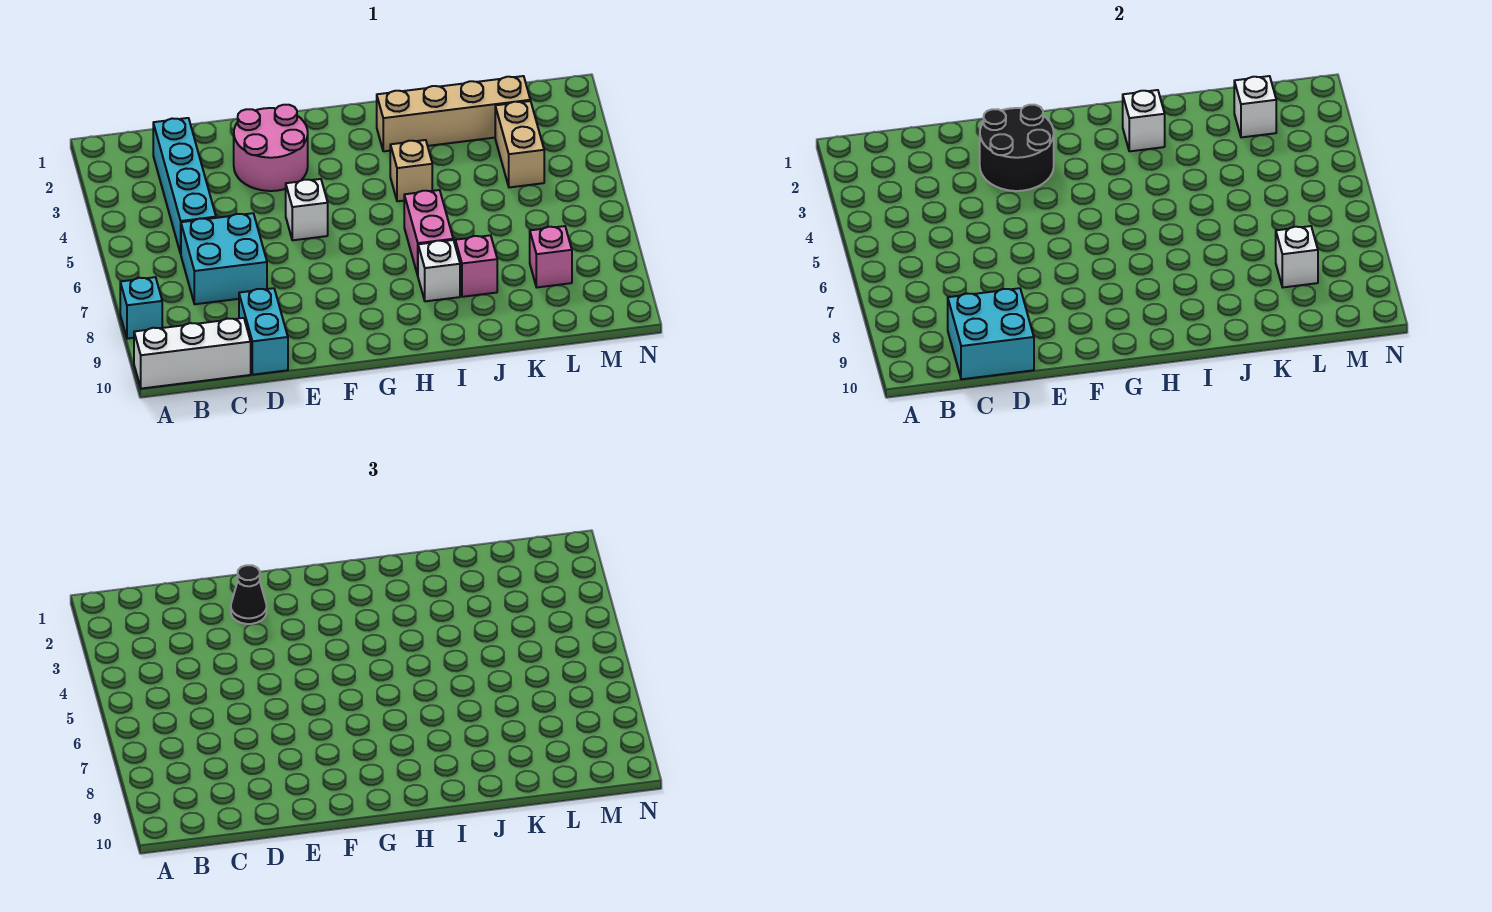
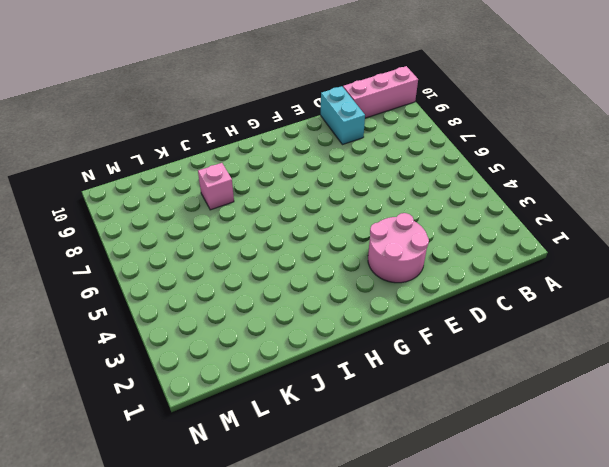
pink 1x3 brick [343,66,418,118] -> white 1x3 brick [134,318,251,389]
none -> cyan 1x1 brick [120,277,162,339]
none -> cyan 1x4 brick [153,118,216,254]
none -> cyan 2x2 brick [181,213,267,304]

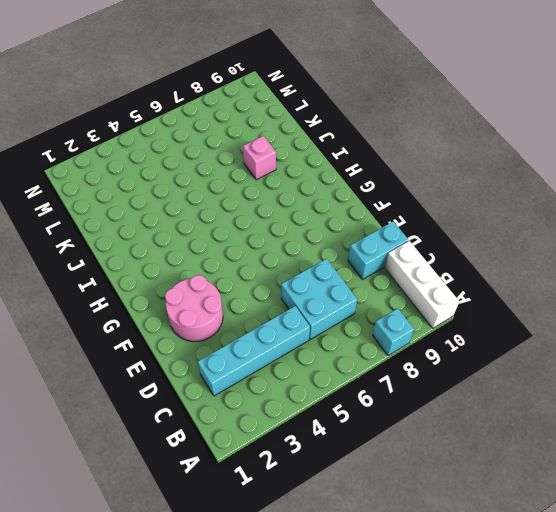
none -> white 1x1 brick [286,179,328,240]
none -> tan 1x4 brick [377,76,530,151]
none -> tan 1x1 brick [390,140,432,201]

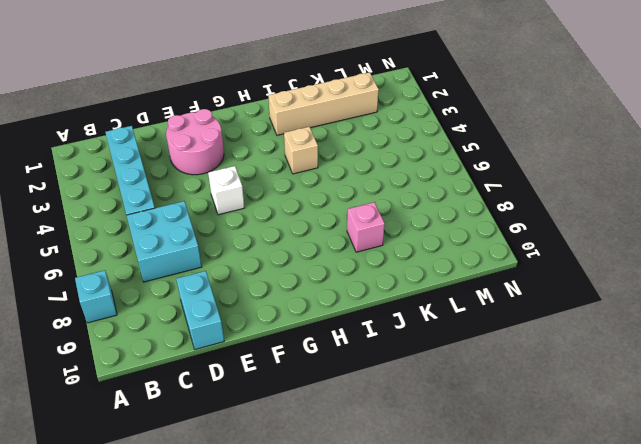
none -> white 1x3 brick [134,318,251,389]
none -> pink 1x2 brick [404,190,453,275]
none -> white 1x1 brick [418,240,460,301]

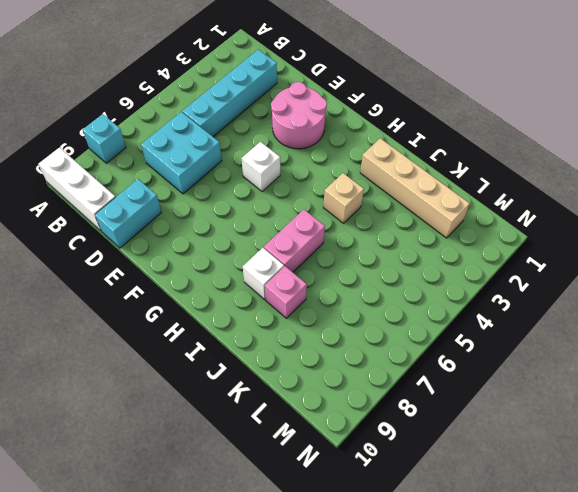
none -> tan 1x2 brick [495,101,544,187]
none -> pink 1x1 brick [530,226,572,287]
none -> cyan 2x2 brick [948,288,1034,379]

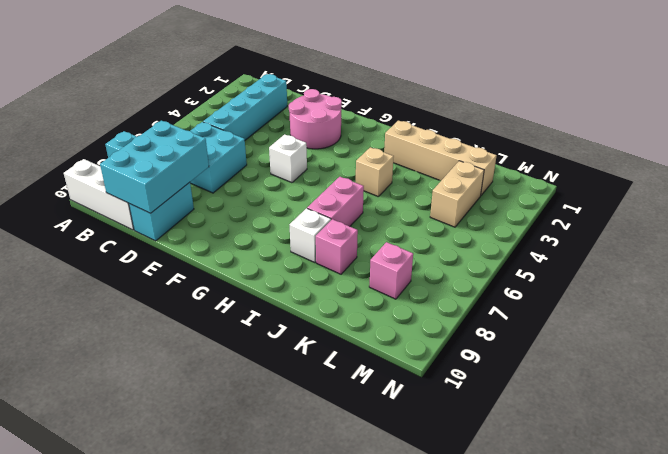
cyan 2x3 brick [100,121,209,213] -> cyan 2x2 brick [948,288,1034,379]
none -> black 2x2 round brick [980,105,1054,191]
none -> white 1x1 brick [1123,90,1165,151]
none -> white 1x1 brick [1234,76,1276,137]

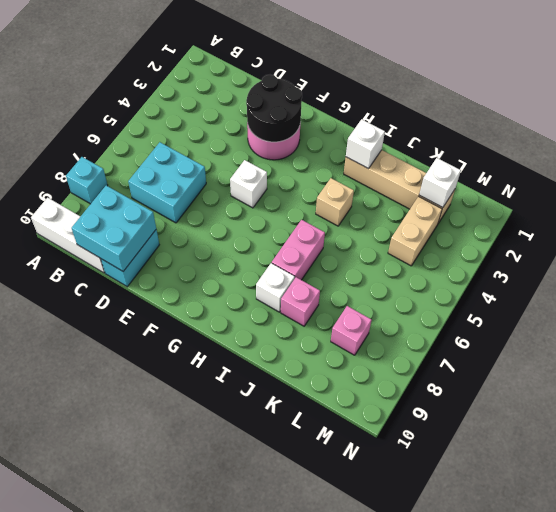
none -> cyan 1x4 brick [153,118,216,254]
none -> white 1x1 brick [1276,226,1318,287]
none -> black 1x1 cone [231,565,267,624]

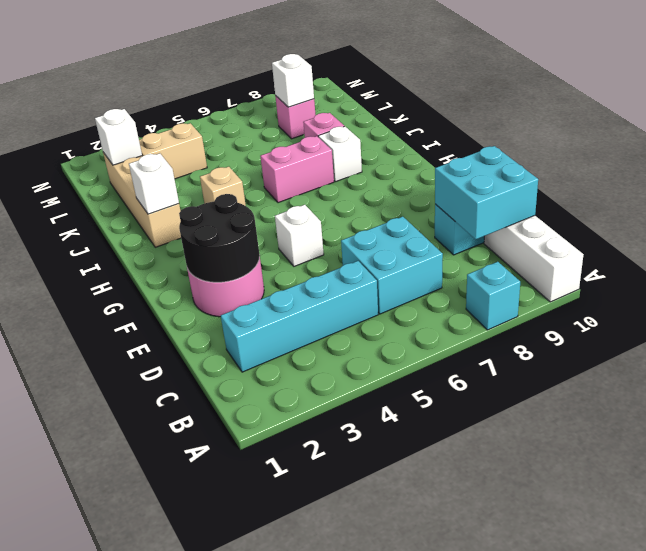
none -> black 1x1 cone [231,565,267,624]

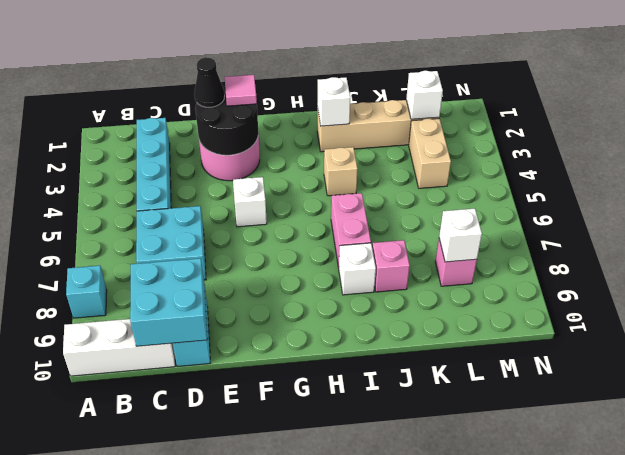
pink 1x1 tile [225,75,257,106] -> none

